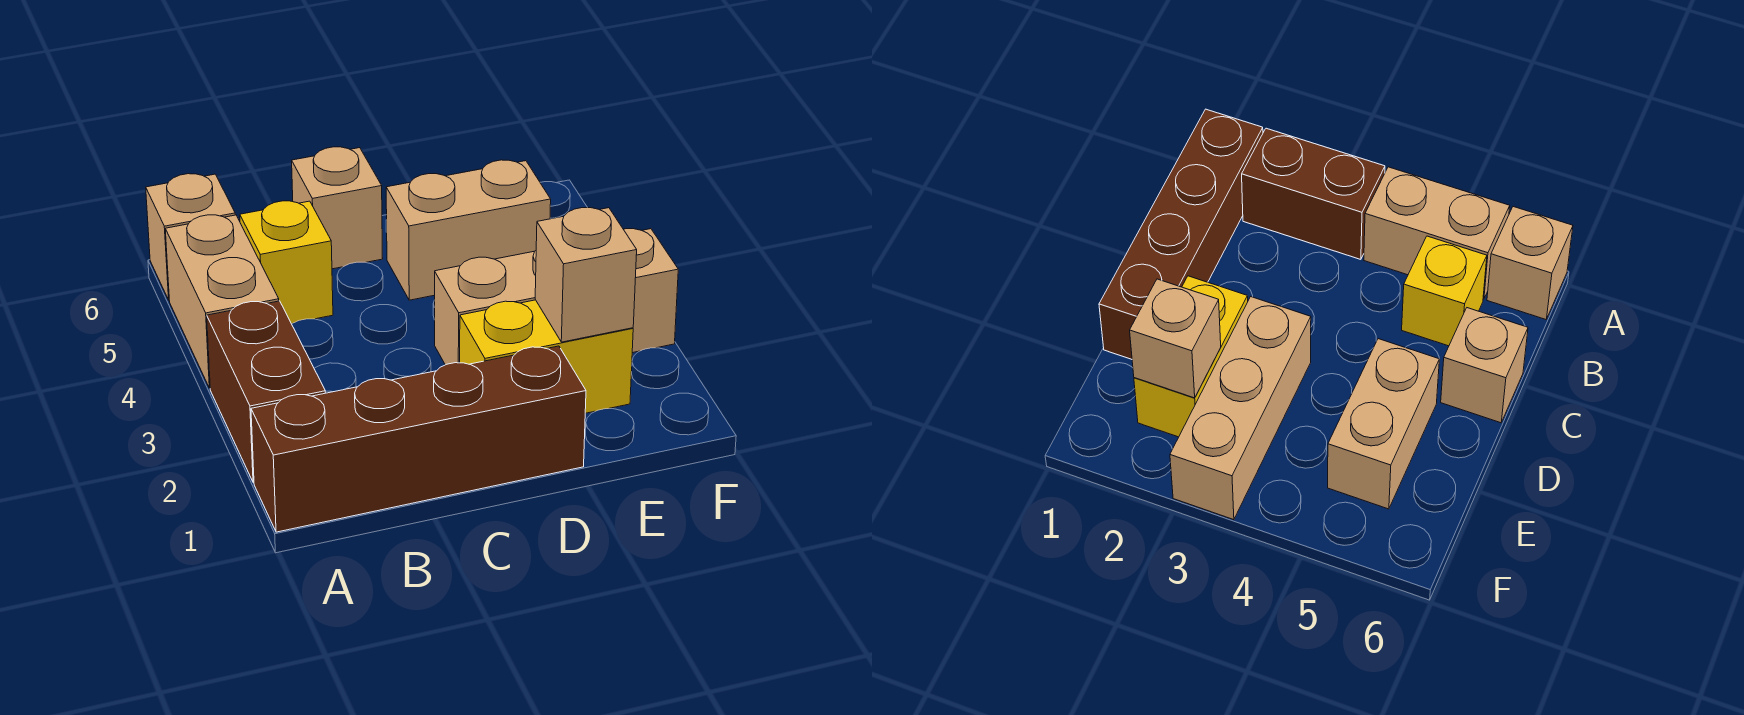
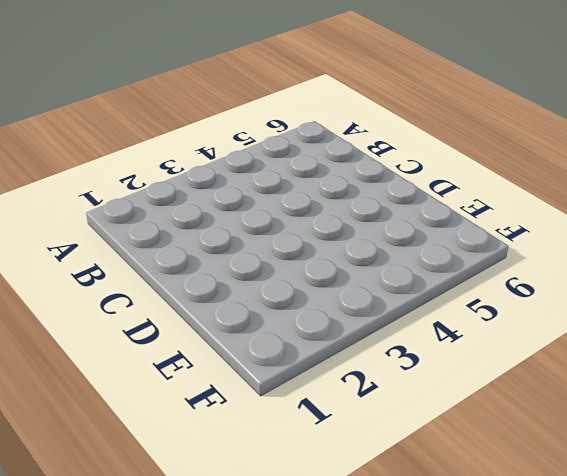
none -> brown 1x4 brick [251,346,586,532]
none -> brown 1x2 brick [207,301,325,483]

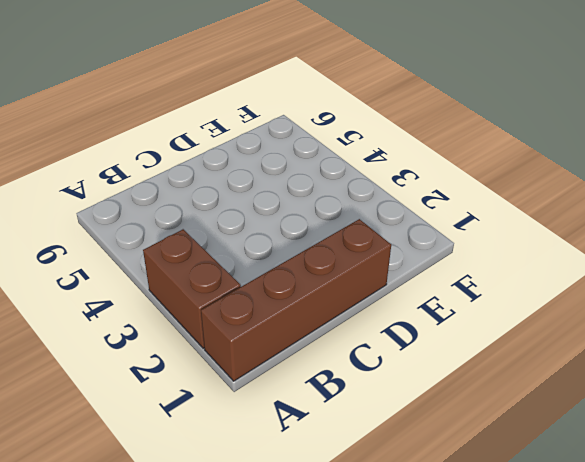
none -> tan 1x2 brick [165,215,279,388]
none -> tan 1x1 brick [146,174,235,300]

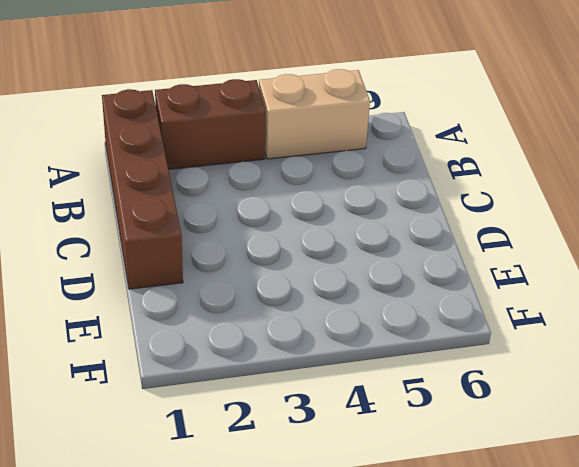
none -> tan 1x1 brick [146,174,235,300]
none -> yellow 1x1 brick [240,201,333,324]

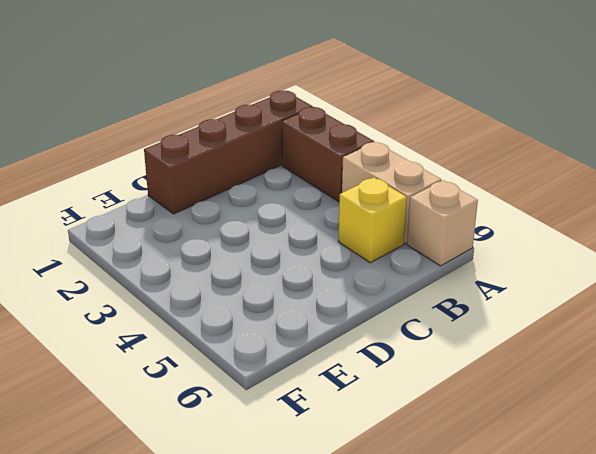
none -> tan 1x1 brick [292,147,383,269]
none -> yellow 1x2 brick [460,300,633,413]

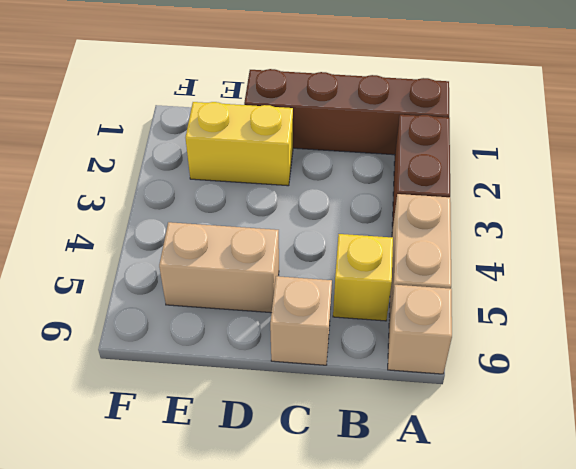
none -> tan 1x3 brick [435,229,678,365]
none -> tan 1x1 brick [535,208,637,342]

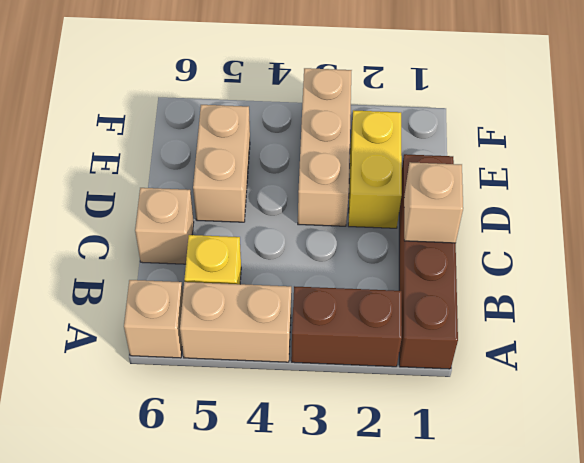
tan 1x1 brick [404,162,463,243] -> tan 1x1 brick moved to [535,208,637,342]

